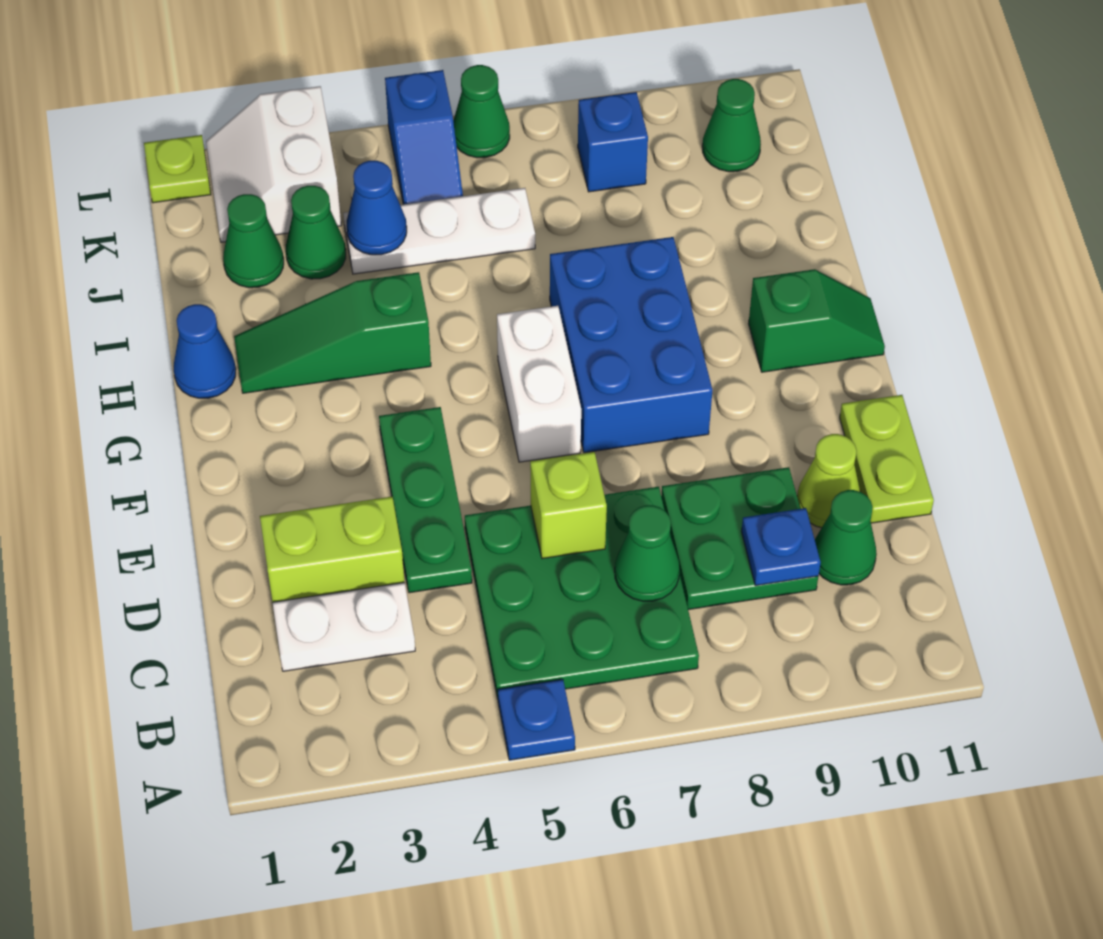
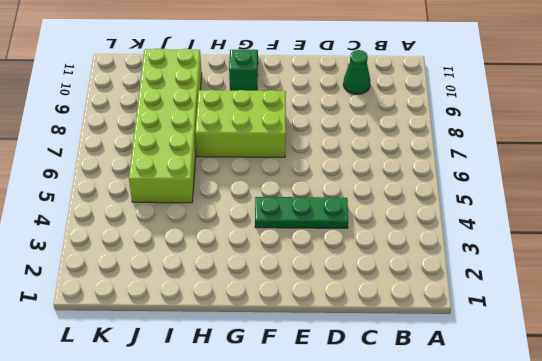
lime 2x3 brick [195,90,286,157] -> blue 2x3 brick [550,237,713,453]
lime 2x6 brick [129,48,202,203] -> white 1x3 plate [343,188,535,274]
none -> blue 1x1 plate [498,679,575,760]
none -> green 3x3 plate [465,487,699,699]
none -> white 1x2 plate [273,583,415,671]

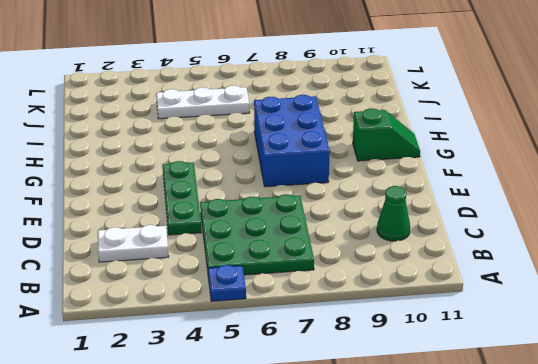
none -> green 2x2 plate [661,467,818,610]
none -> lime 1x2 brick [260,497,405,602]
none -> lime 1x1 cone [797,434,860,528]

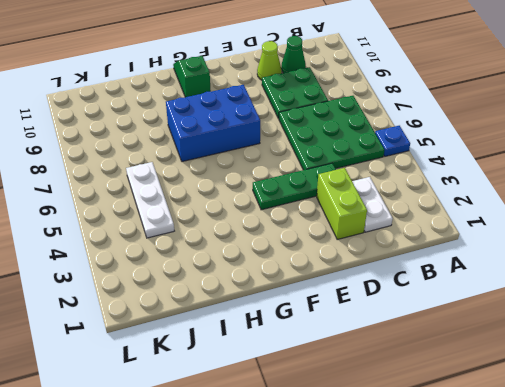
none -> lime 1x2 plate [840,395,934,523]
none -> white 1x2 brick [497,306,581,462]
none -> blue 1x1 cone [173,304,236,398]

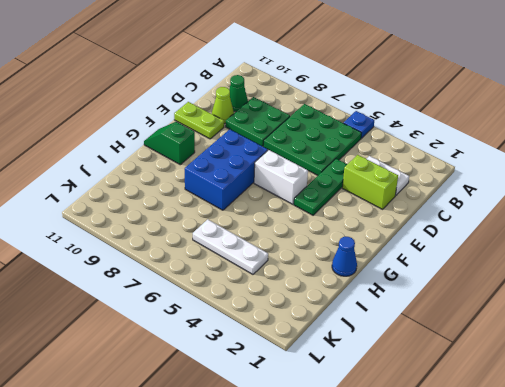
lime 1x2 plate [174,102,224,139] -> lime 1x2 plate turned to [840,395,934,523]
white 1x2 brick [254,150,308,204] -> white 1x2 brick turned to [497,306,581,462]
none -> green 1x3 slope [234,272,431,393]
none -> green 1x1 cone [223,194,284,288]
none -> green 1x1 cone [286,186,346,279]

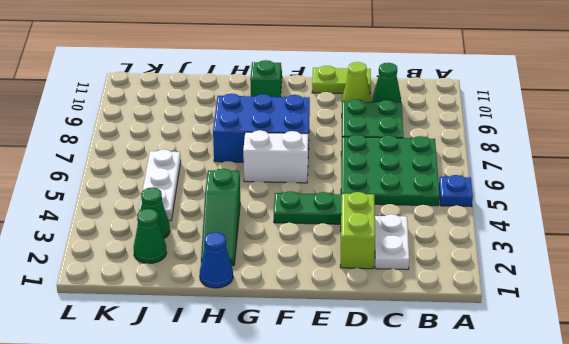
none -> white 2x2 slope [206,86,341,242]
none -> blue 1x2 slope [385,70,463,204]
none -> blue 1x1 brick [578,92,648,192]

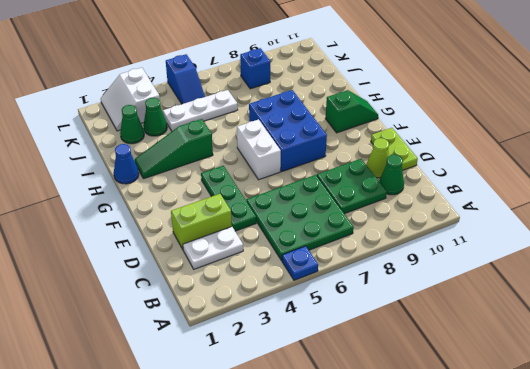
none -> green 1x1 cone [702,79,761,172]
none -> lime 1x1 plate [144,135,211,203]
none -> green 1x1 cone [453,65,510,158]

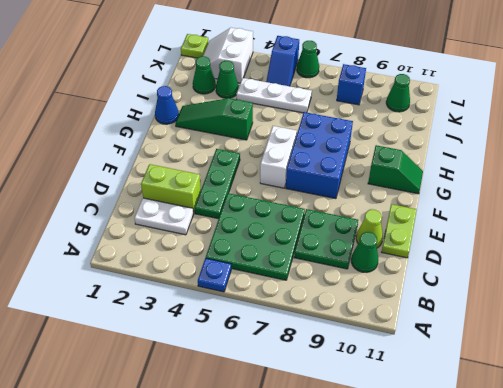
none -> green 1x1 cone [615,505,680,601]
none -> blue 1x1 plate [741,508,821,586]
none -> lime 1x1 brick [530,452,607,559]

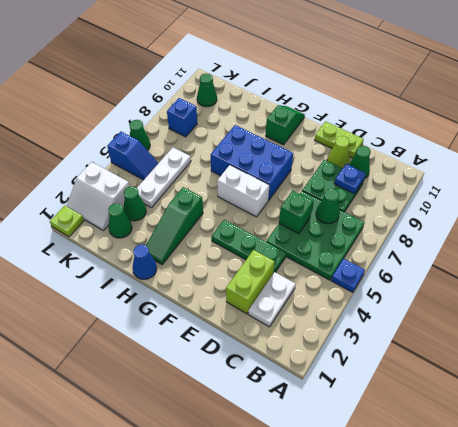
green 1x1 brick [279,191,313,234] -> lime 1x1 brick [530,452,607,559]
none -> blue 1x1 cone [347,161,407,255]

